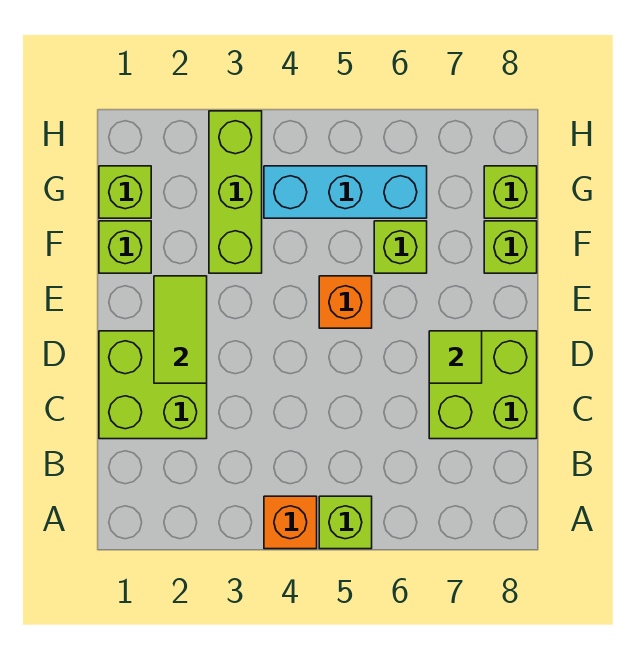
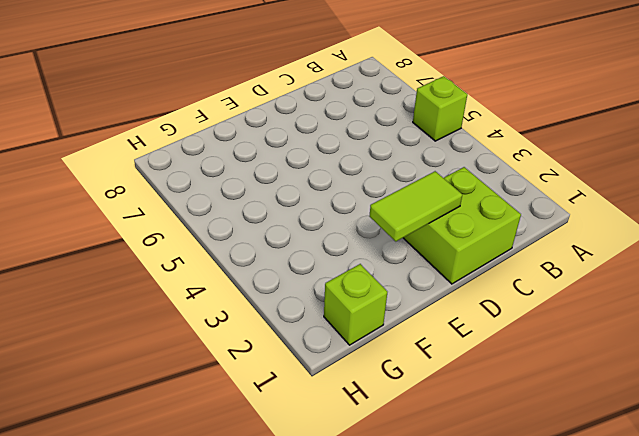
none -> orange 1x1 brick [264,496,317,549]
none -> lime 2x2 brick [429,331,537,439]
none -> orange 1x1 brick [319,276,372,328]

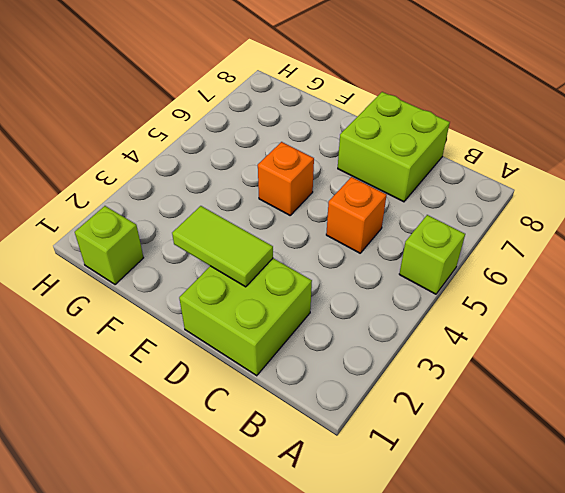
orange 1x1 brick [326,177,387,253] -> orange 1x1 brick moved to [264,496,317,549]
none -> lime 1x1 brick [99,221,151,273]
none -> lime 1x3 brick [209,111,262,273]
none -> lime 1x1 brick [374,221,427,273]

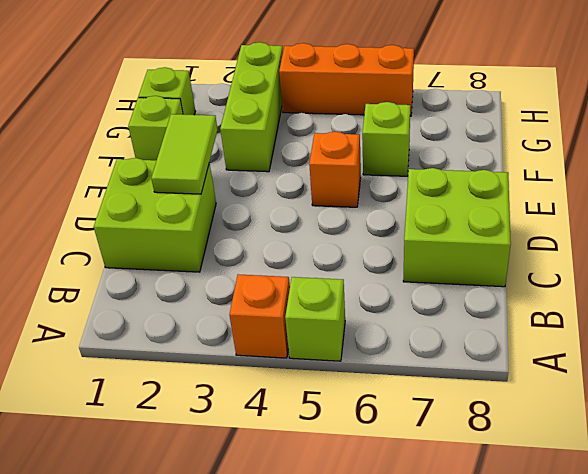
orange 1x3 brick [279,43,414,116] -> none
none -> lime 1x1 brick [484,221,537,273]
none -> cyan 1x3 brick [264,166,427,218]
none -> lime 1x1 brick [484,166,537,218]

